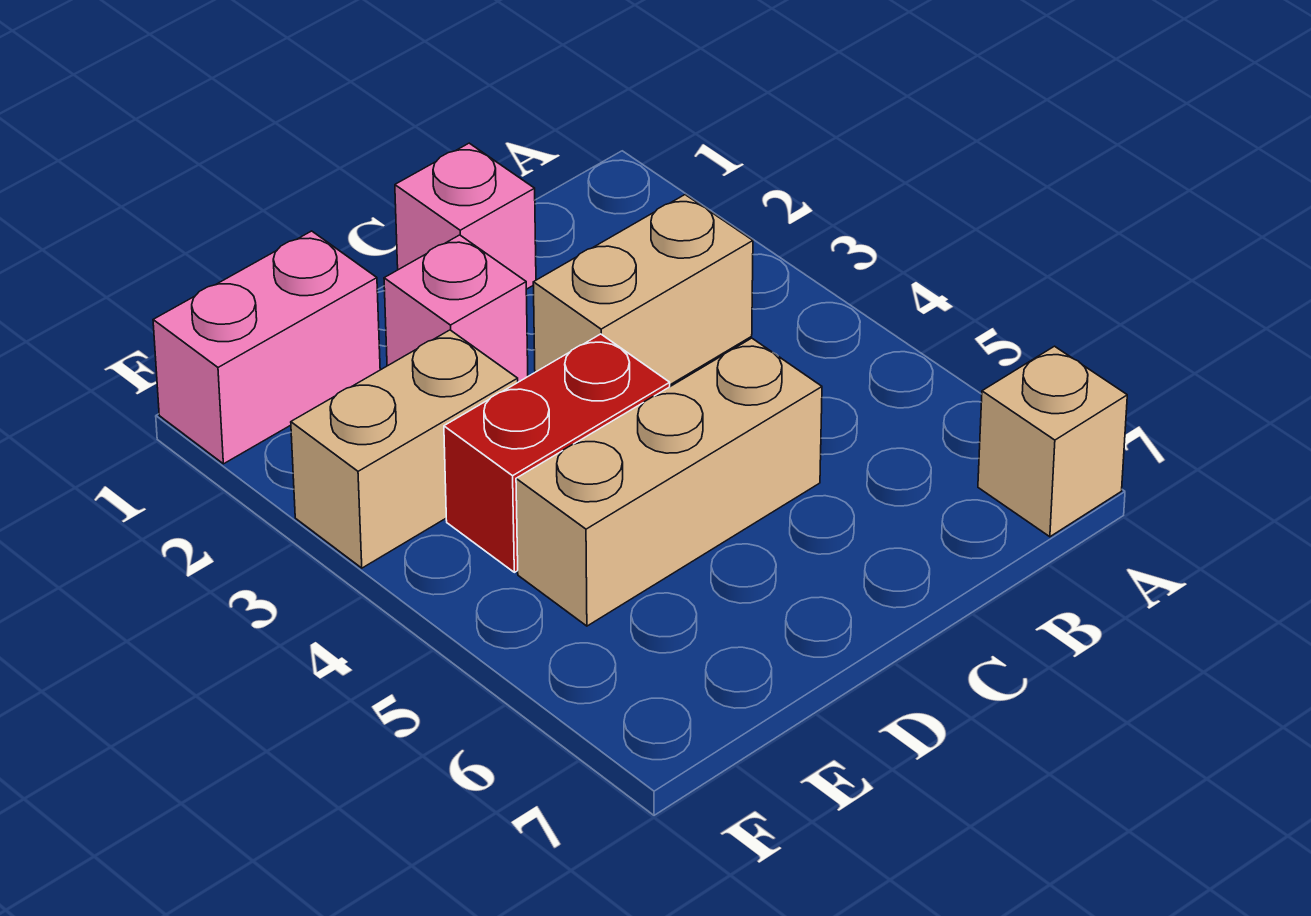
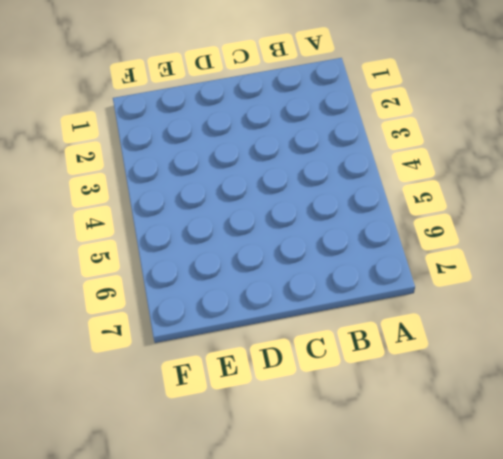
none -> tan 1x1 brick [978,346,1127,537]
none -> tan 1x2 brick [533,195,753,385]

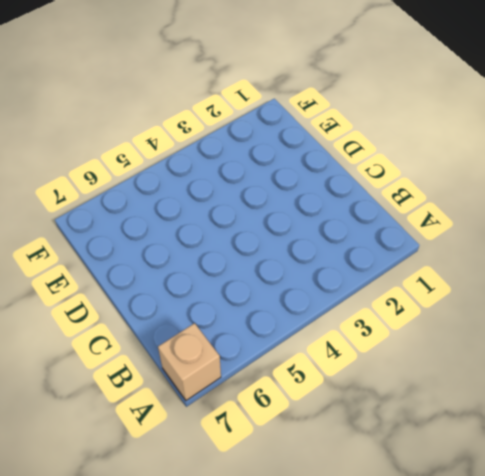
none -> tan 1x2 brick [533,195,753,385]
none -> pink 1x1 brick [395,143,536,289]

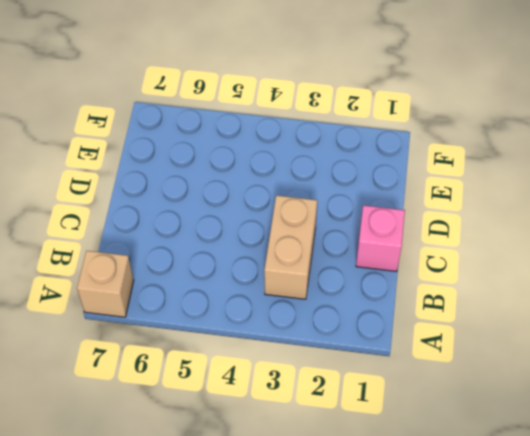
none -> tan 1x3 brick [516,338,822,626]
none -> pink 1x1 brick [384,235,528,382]

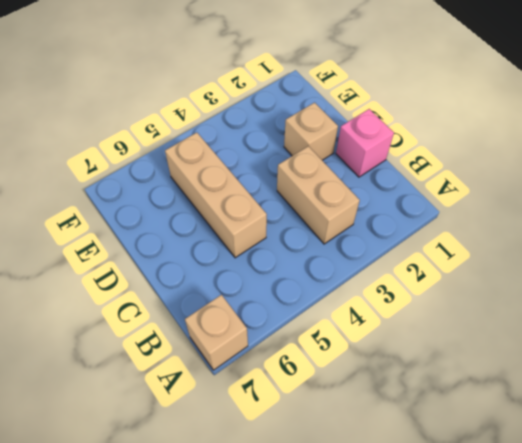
tan 1x1 brick [284,103,338,160] -> pink 1x1 brick [384,235,528,382]
none -> red 1x2 brick [444,334,670,572]
none -> pink 1x2 brick [153,231,380,464]

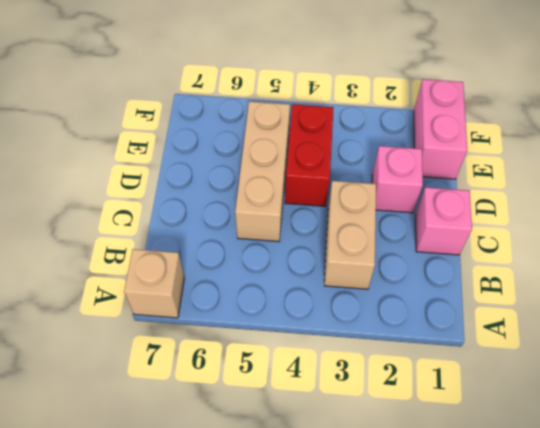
none -> tan 1x2 brick [291,330,518,568]

